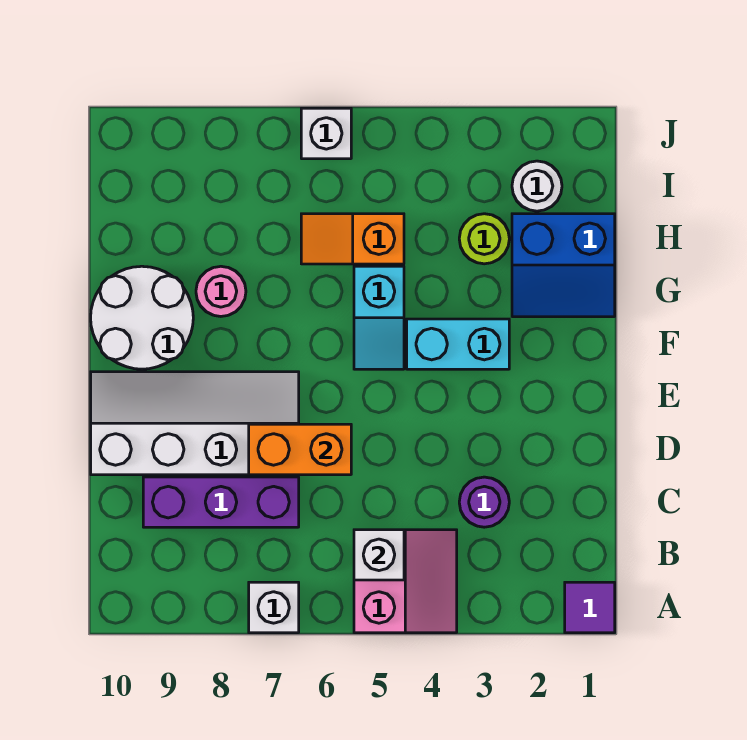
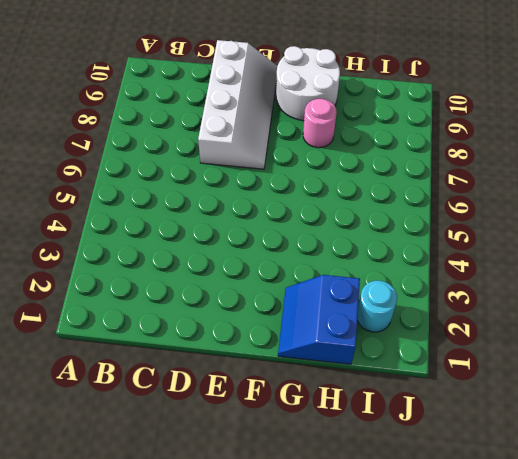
cyan 1x1 round brick [357,281,397,332] -> white 1x1 round brick [512,161,562,211]
none -> purple 1x1 tile [565,582,615,633]
none -> pink 2x2 slope [354,530,457,633]
none -> white 1x1 brick [249,582,299,633]

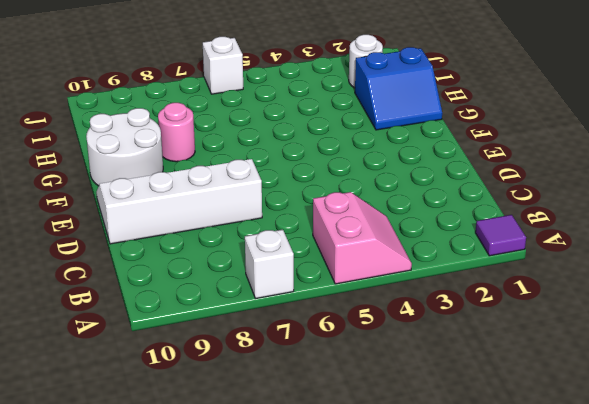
none -> purple 1x1 round brick [459,477,509,527]
none -> purple 1x3 brick [143,477,299,527]
none -> cyan 1x2 brick [407,319,509,369]

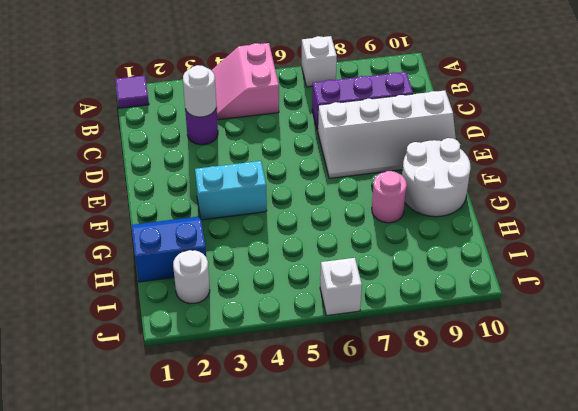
white 1x1 round brick [183,65,216,117] -> none
none -> cyan 1x2 slope [354,266,404,369]
none -> lime 1x1 round brick [459,214,509,264]
none -> orange 1x2 slope [301,214,404,264]

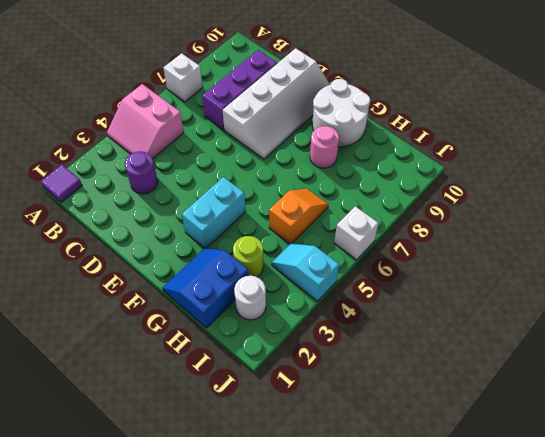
cyan 1x2 slope [272,243,339,301] -> cyan 1x2 slope moved to [354,266,404,369]
none -> white 1x1 brick [354,530,404,580]
none -> orange 1x2 brick [249,424,351,475]

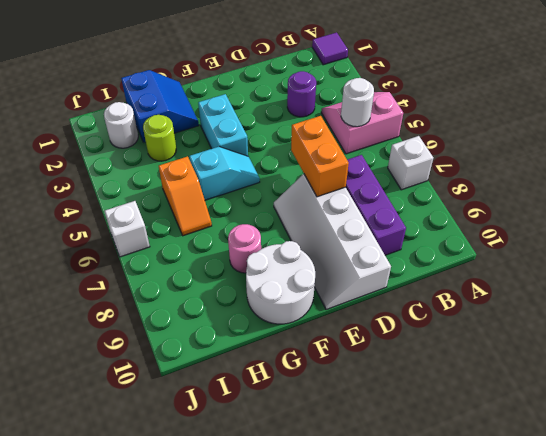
white 1x1 round brick [341,78,374,127] -> white 1x1 brick [354,530,404,580]

